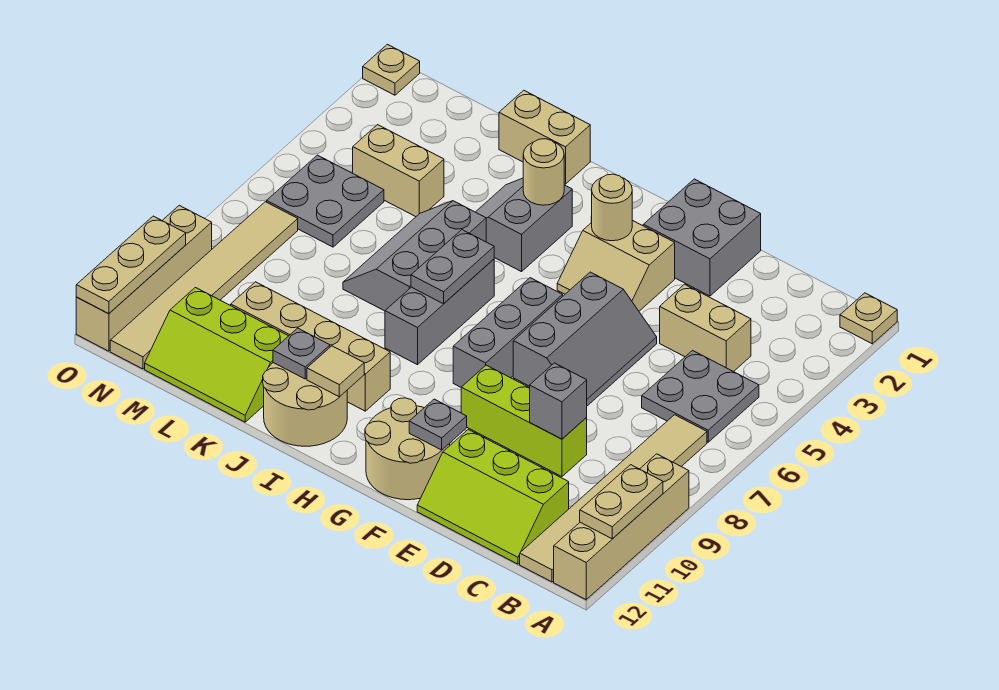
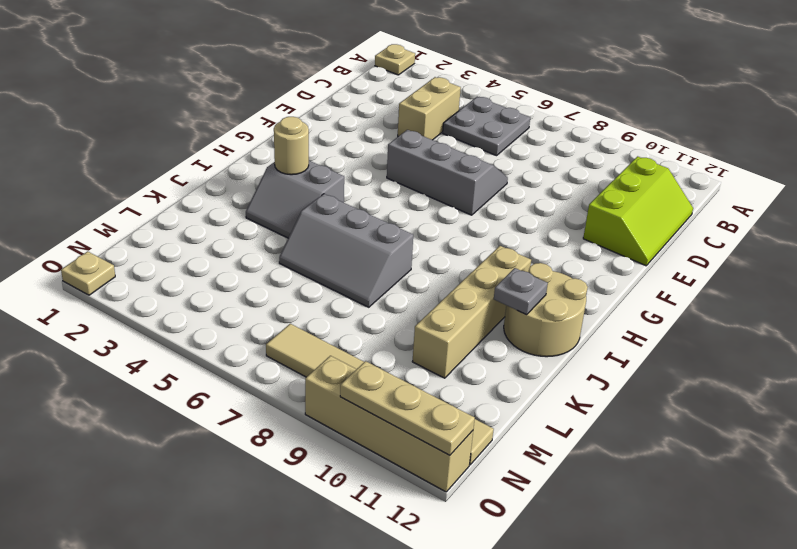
none -> tan 1x4 brick [554,454,689,600]
none -> tan 1x6 tile [520,415,707,582]
none -> lime 1x3 brick [461,365,587,477]
none -> grey 2x2 brick [643,179,761,296]

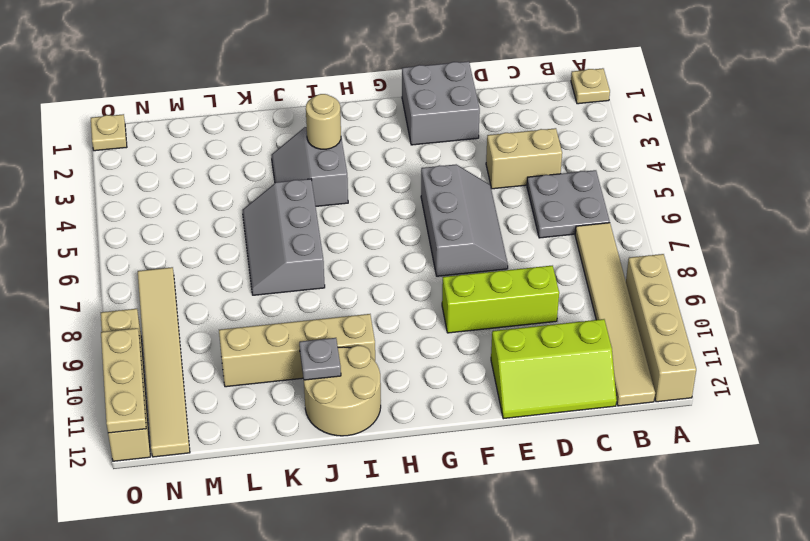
none -> tan 2x2 slope [557,220,675,311]
none -> tan 2x2 round brick [365,398,450,500]
none -> grey 1x3 brick [453,278,563,387]
none -> grey 1x3 brick [385,259,494,365]

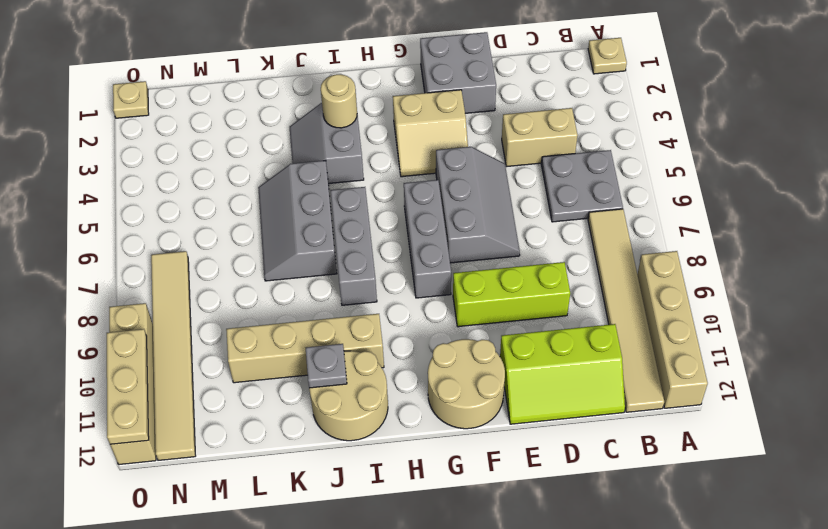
none -> tan 1x2 brick [499,90,590,184]
none -> lime 2x3 slope [145,288,288,422]
none -> tan 1x2 brick [353,125,444,217]
none -> grey 2x2 plate [267,155,384,247]

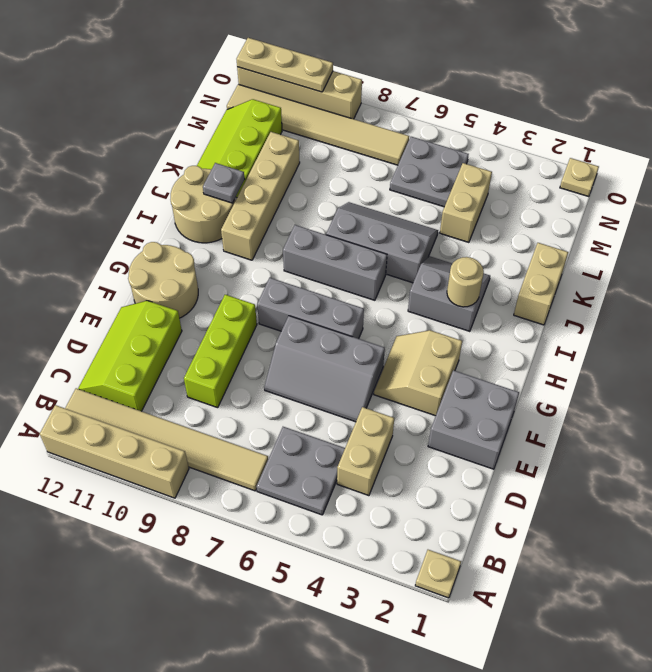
none -> tan 1x2 plate [580,465,663,539]
none -> grey 1x1 brick [530,363,587,439]
none -> grey 1x1 plate [409,399,467,450]
none -> tan 1x1 round brick [592,174,632,241]

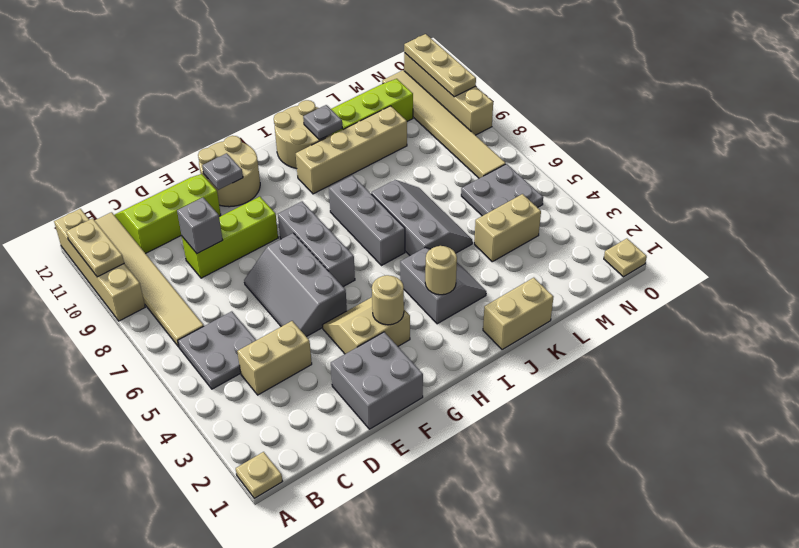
none -> grey 1x2 plate [411,230,494,304]
none -> tan 1x1 tile [307,346,364,397]

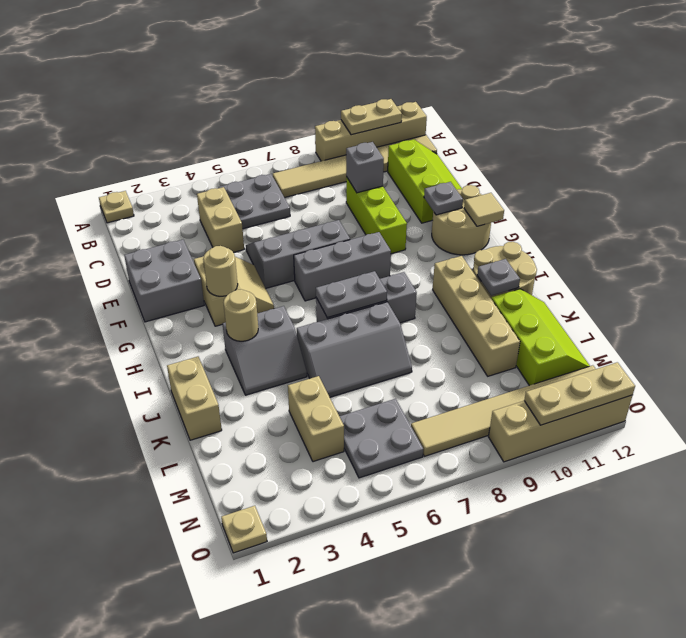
tan 1x1 tile [464,193,504,226] -> tan 1x1 tile moved to [307,346,364,397]

